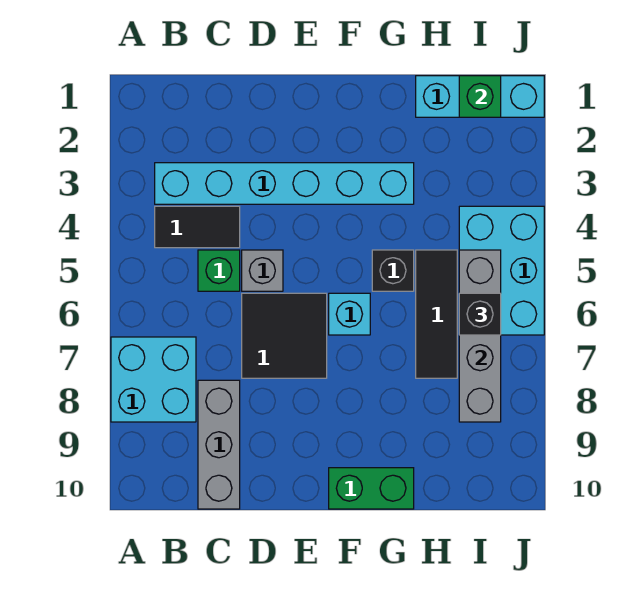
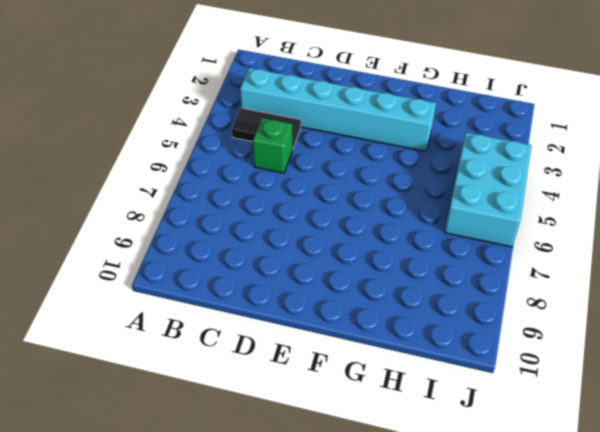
none -> cyan 2x2 brick [111,337,196,422]
none -> grey 1x3 brick [198,380,240,509]
none -> grey 1x1 brick [242,250,283,291]

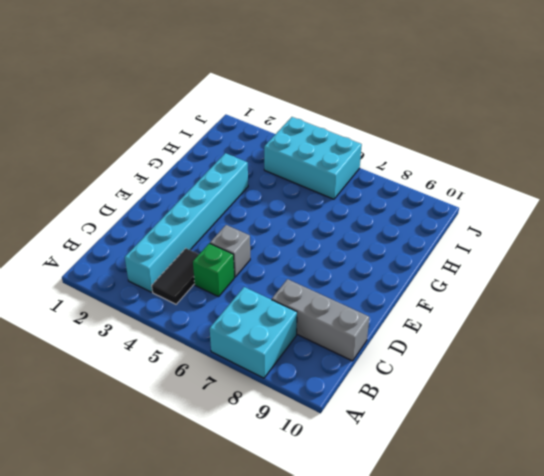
none -> black 2x2 tile [242,293,327,378]
none -> cyan 1x1 brick [329,293,370,335]
none -> green 1x2 brick [329,468,414,509]

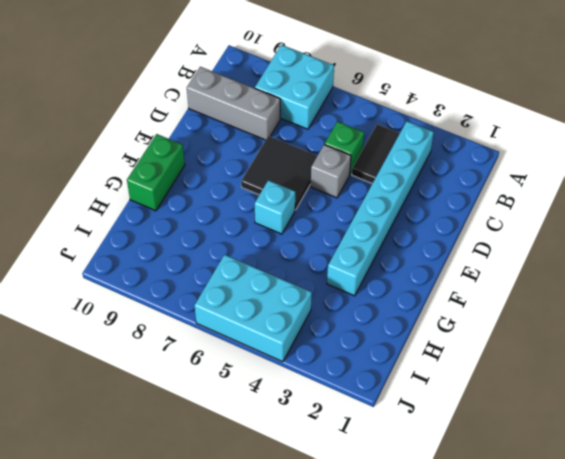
none -> black 1x1 brick [372,250,414,291]
none -> cyan 1x3 brick [416,76,544,117]
none -> black 1x3 tile [416,250,457,378]

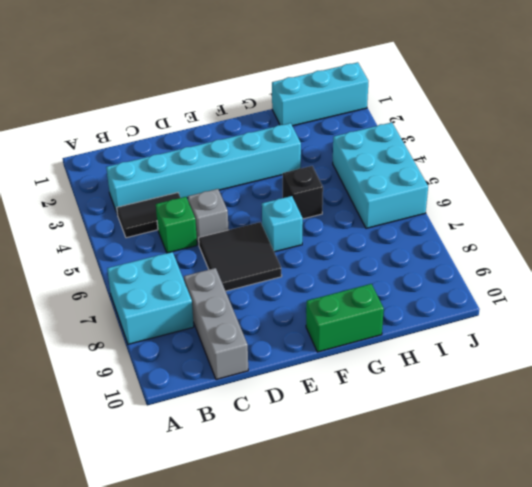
none -> black 1x3 tile [416,250,457,378]
none -> green 1x1 brick [459,76,501,117]
none -> grey 1x4 brick [459,250,501,422]

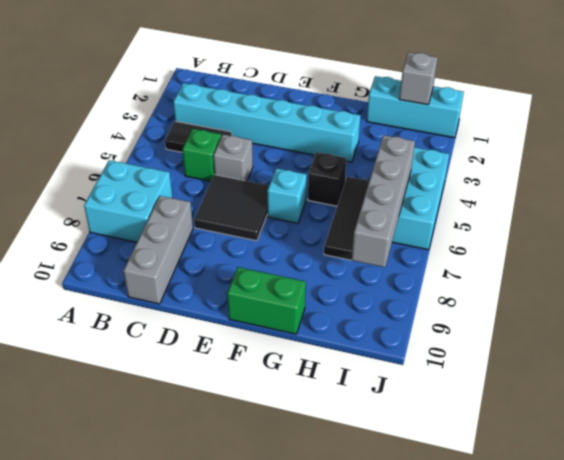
grey 1x1 brick [399,52,438,105] -> green 1x1 brick [459,76,501,117]
none -> black 1x1 brick [459,293,501,335]

